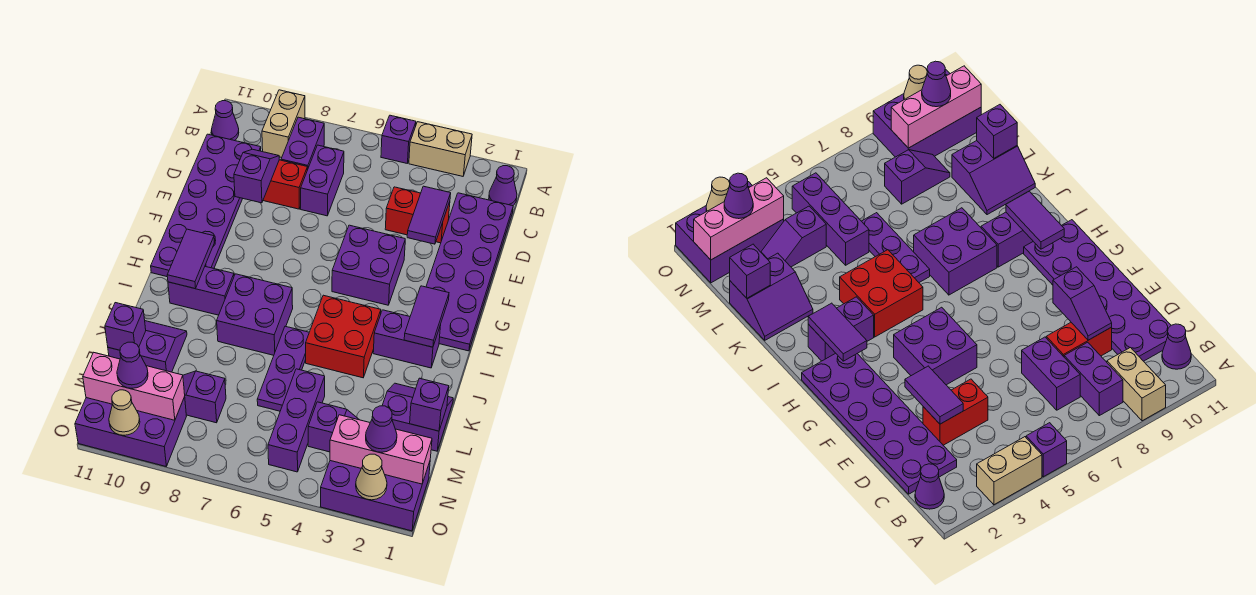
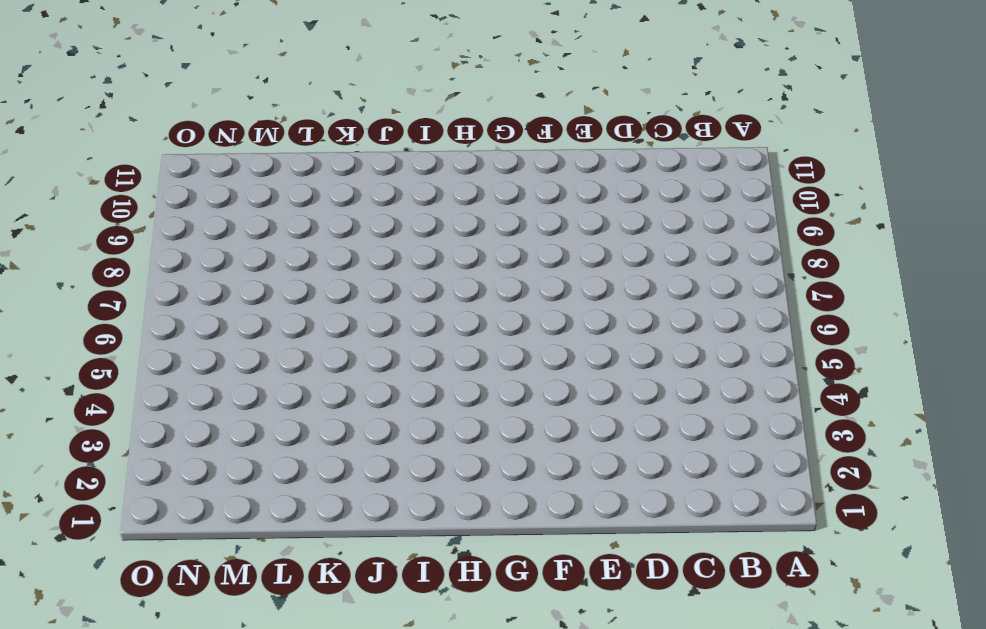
none -> tan 1x2 brick [409,122,472,176]
none -> purple 1x1 brick [381,115,416,163]
none -> tan 1x2 brick [262,90,305,158]
none -> purple 1x1 cone [489,166,517,206]

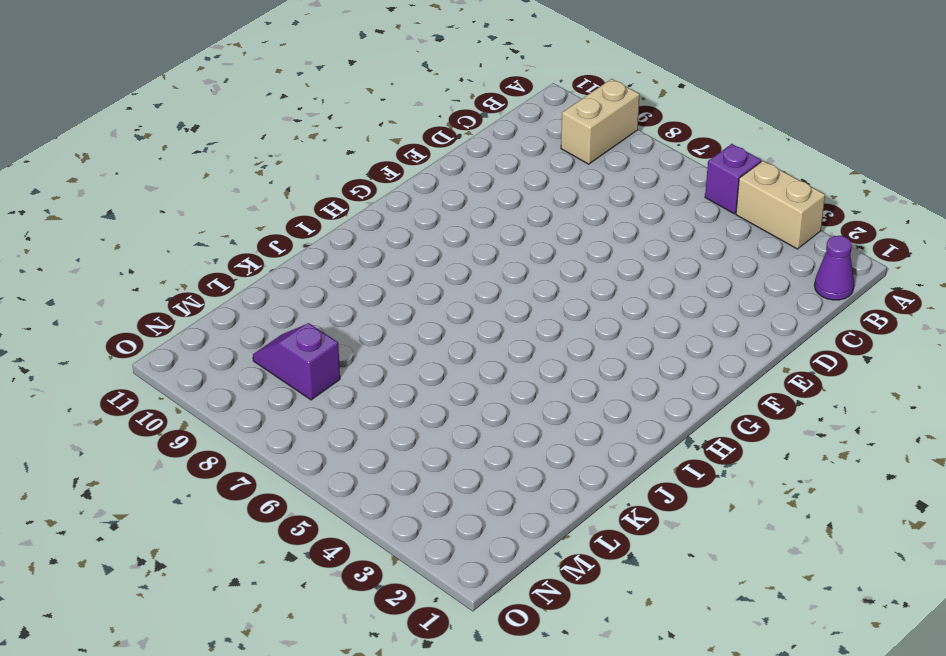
none -> purple 1x2 brick [281,117,324,170]
none -> purple 1x1 cone [211,101,239,141]
none -> purple 2x6 plate [426,193,513,351]
none -> purple 1x2 brick [301,145,344,216]

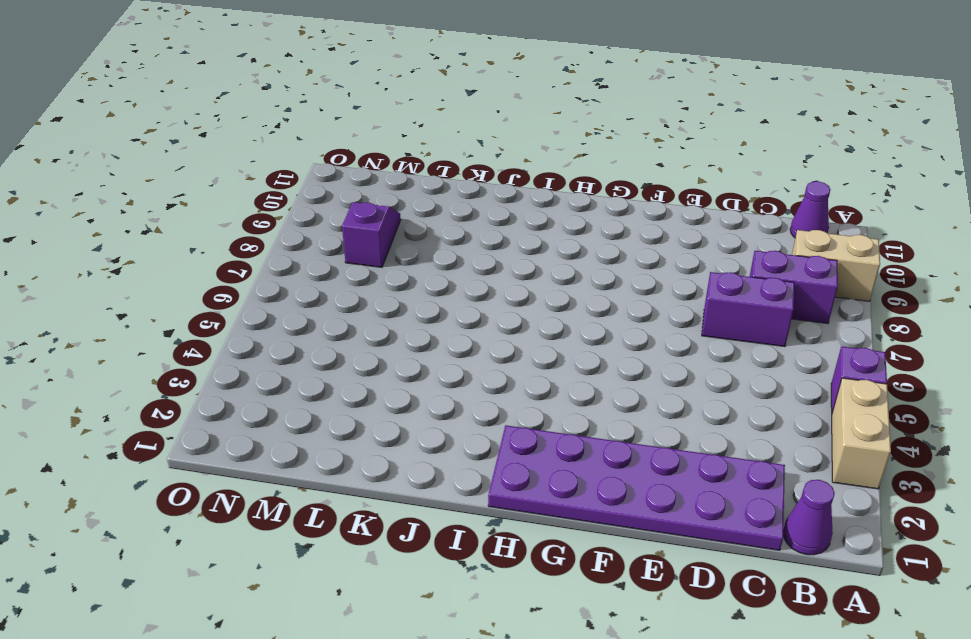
none -> purple 2x6 plate [151,134,261,277]
none -> red 1x2 brick [385,187,450,243]
none -> red 1x2 brick [263,160,307,209]
none -> purple 2x2 brick [332,225,405,305]

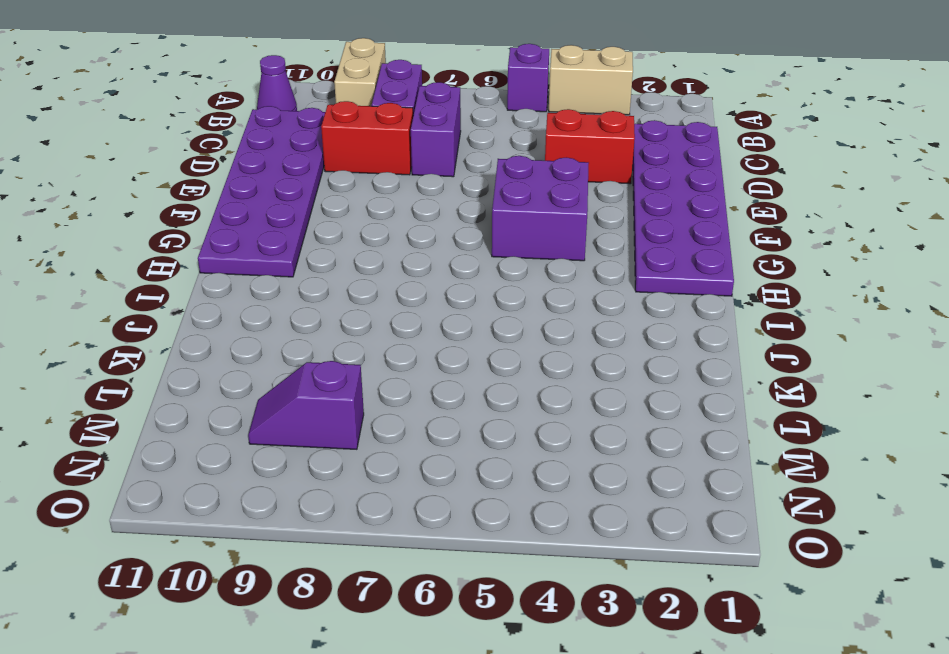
none -> purple 1x1 cone [489,166,517,206]
none -> purple 1x2 brick [373,310,441,368]
none -> red 2x2 brick [306,295,381,378]
none -> purple 2x2 brick [217,274,293,355]

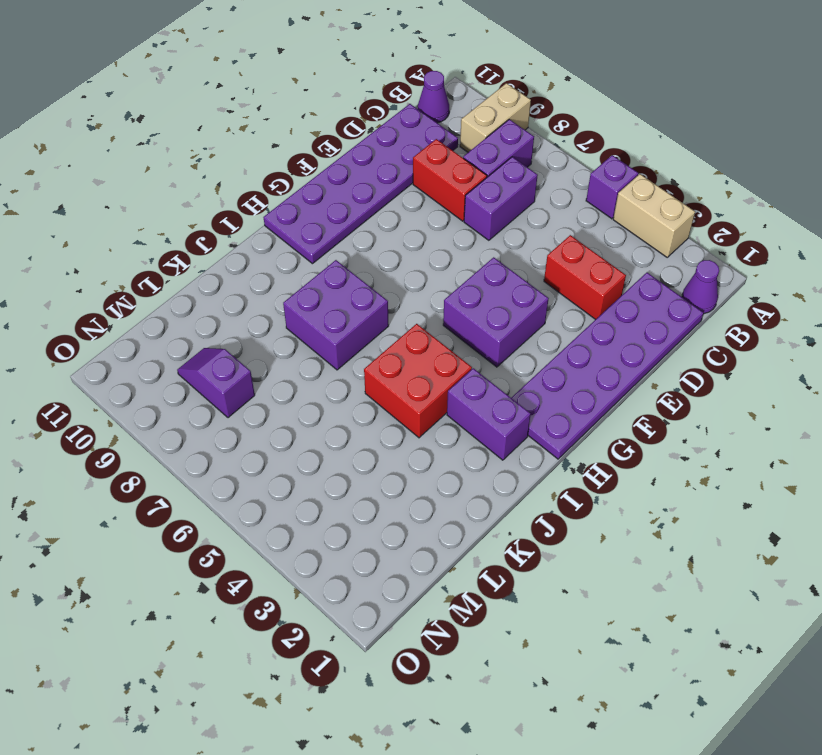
none -> purple 1x2 brick [168,267,234,315]
none -> purple 1x3 plate [257,326,309,411]
none -> purple 2x2 slope [382,383,453,451]
none -> purple 2x2 slope [108,321,187,372]

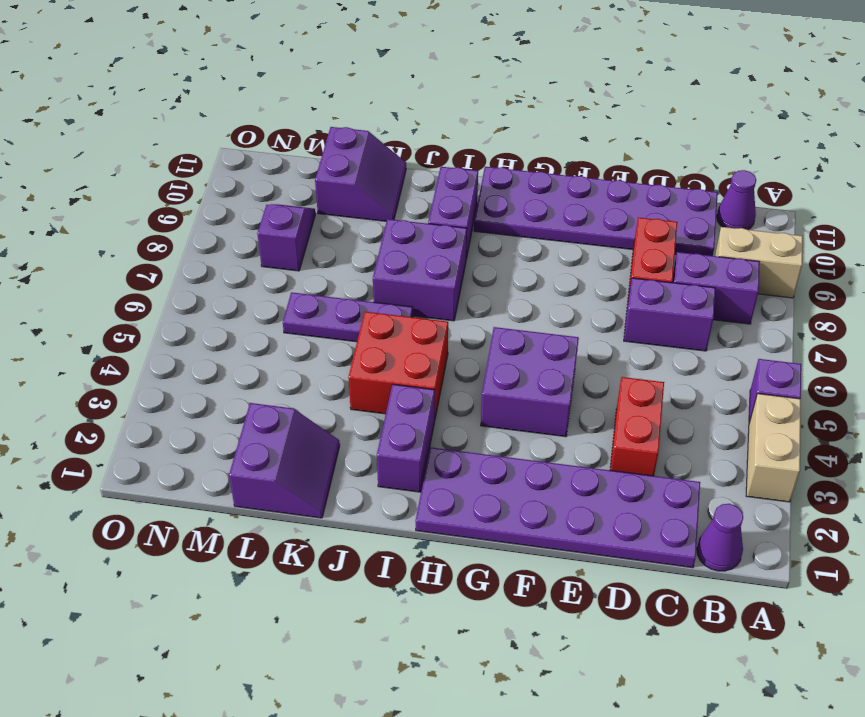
none -> purple 1x3 brick [268,369,325,472]
none -> purple 1x2 slope [308,402,359,452]
none -> purple 2x3 brick [320,461,430,531]
none -> purple 2x3 brick [75,397,186,466]

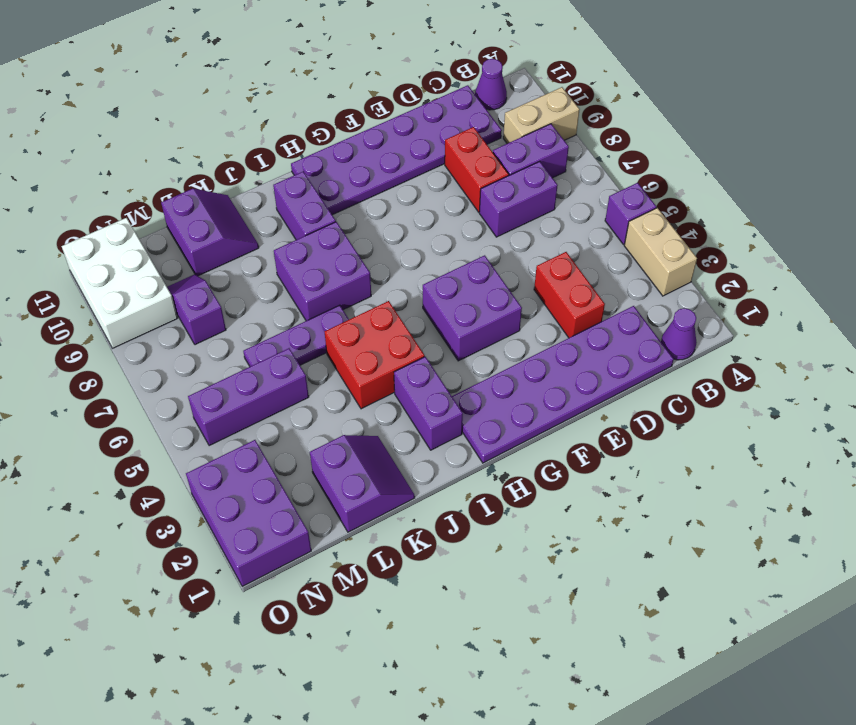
white 2x3 brick [62,218,177,348] -> purple 2x3 brick [75,397,186,466]
none -> purple 1x2 slope [308,402,359,452]
none -> purple 1x2 tile [407,186,451,244]
none -> purple 1x2 slope [234,149,279,203]
none -> purple 1x2 tile [404,286,449,347]

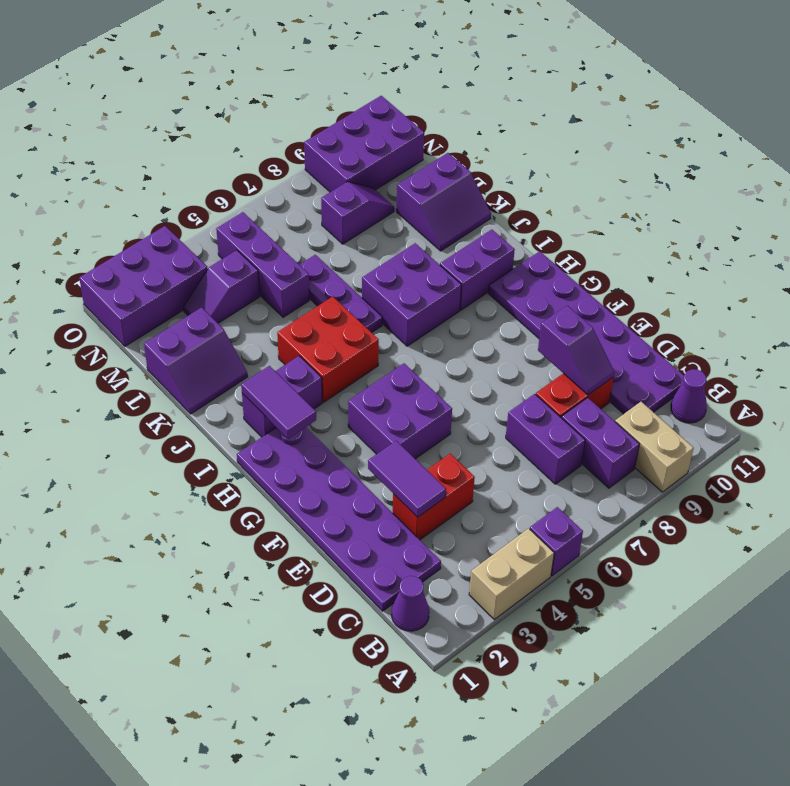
none -> purple 1x2 tile [167,229,214,289]
none -> purple 1x1 brick [410,378,449,431]
none -> purple 1x1 brick [105,303,146,350]
none -> pink 1x3 brick [330,415,432,484]

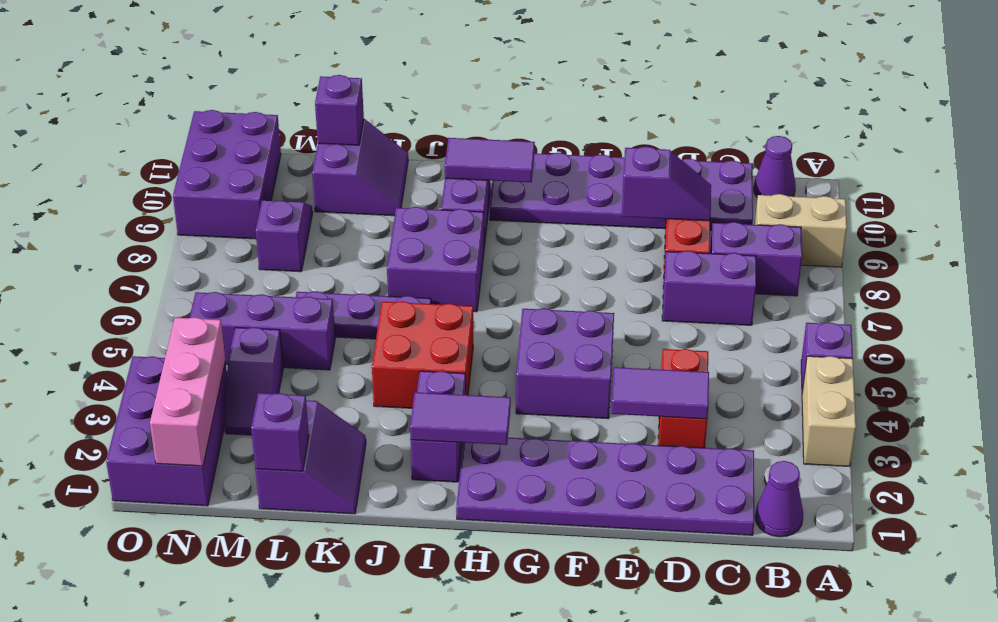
none -> pink 1x3 brick [83,352,185,420]
none -> tan 1x1 cone [356,454,387,500]
none -> tan 1x1 cone [109,390,140,435]
none -> purple 1x1 cone [366,406,397,452]

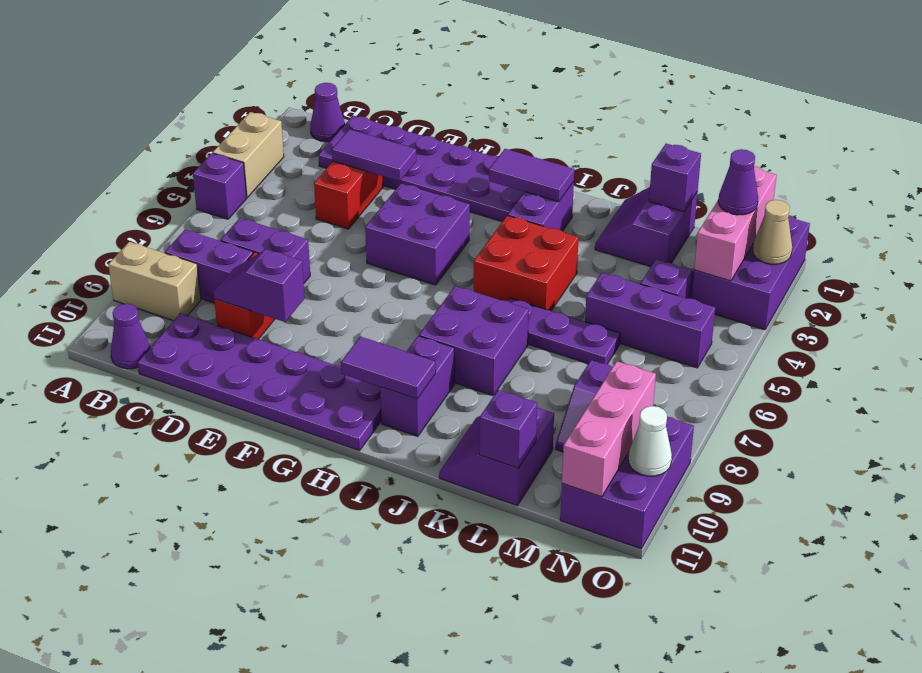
white 1x1 cone [628,406,672,476] -> tan 1x1 cone [109,390,140,435]
none -> purple 1x1 cone [117,342,148,388]

